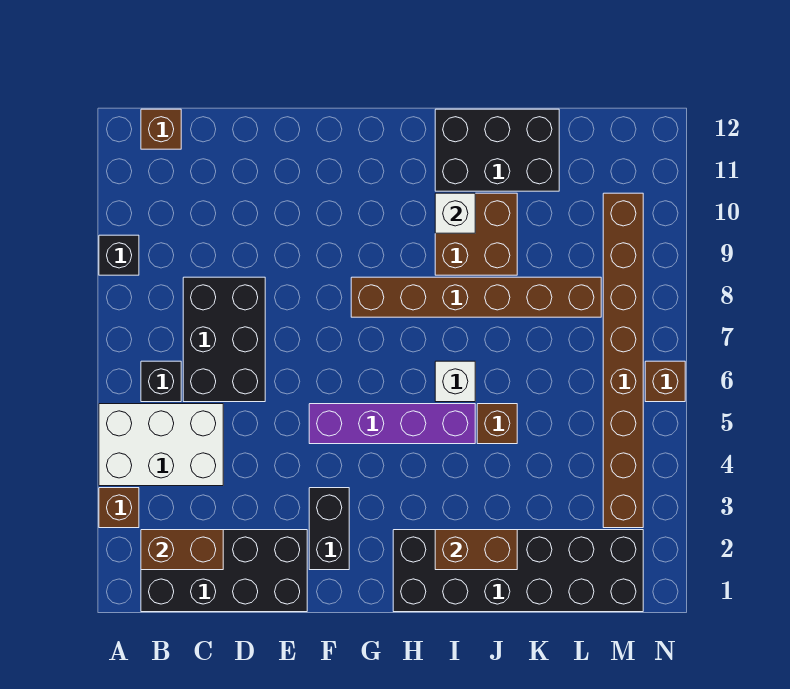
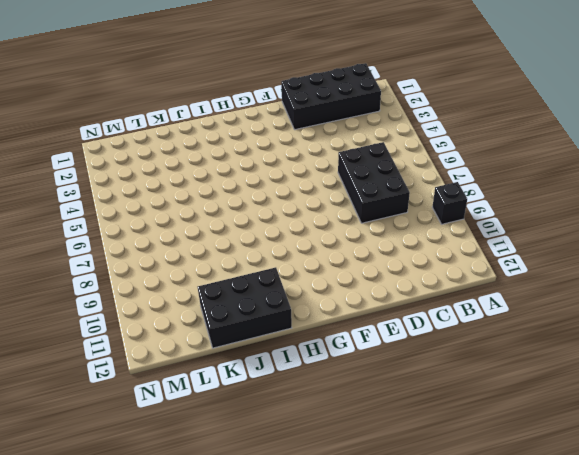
none -> brown 1x1 brick [99,488,139,528]
none -> white 2x3 brick [99,404,223,486]
none -> black 1x1 brick [141,361,181,402]

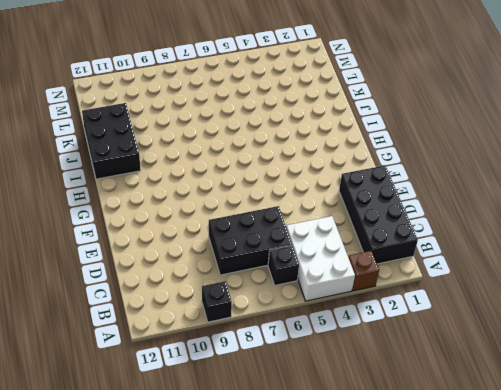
none -> brown 1x1 brick [141,109,181,149]
none -> black 1x2 brick [309,488,349,570]
none -> purple 1x4 brick [309,404,475,444]

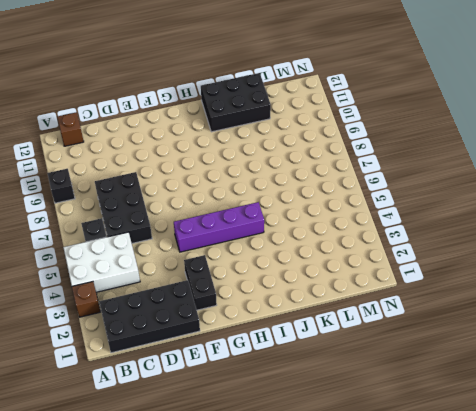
none -> brown 1x6 brick [351,277,601,317]
none -> black 2x6 brick [393,530,643,612]
none -> white 1x1 brick [435,361,475,402]

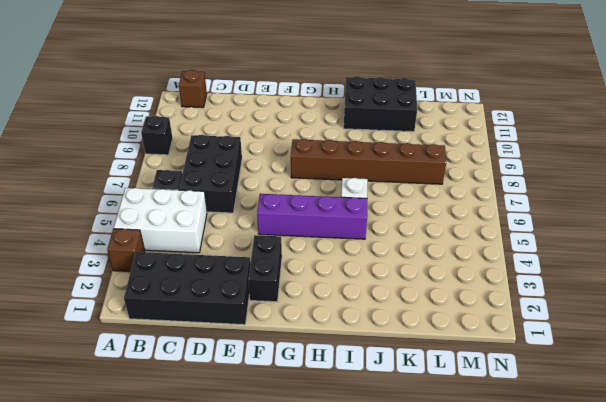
none -> black 2x6 brick [393,530,643,612]
none -> brown 2x2 brick [435,193,517,275]
none -> brown 1x1 brick [477,404,517,444]

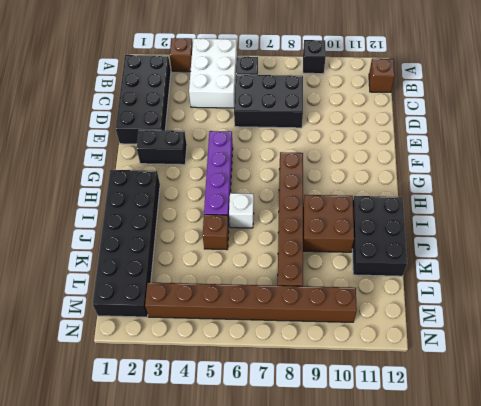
none -> brown 1x1 brick [645,361,685,402]
none -> brown 1x2 brick [141,530,223,570]
none -> brown 1x2 brick [435,530,517,570]

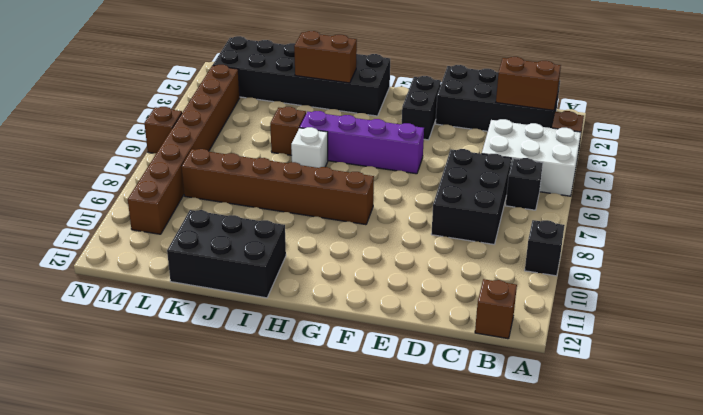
none -> brown 2x2 brick [435,193,517,275]
none -> white 1x1 brick [435,193,475,233]

